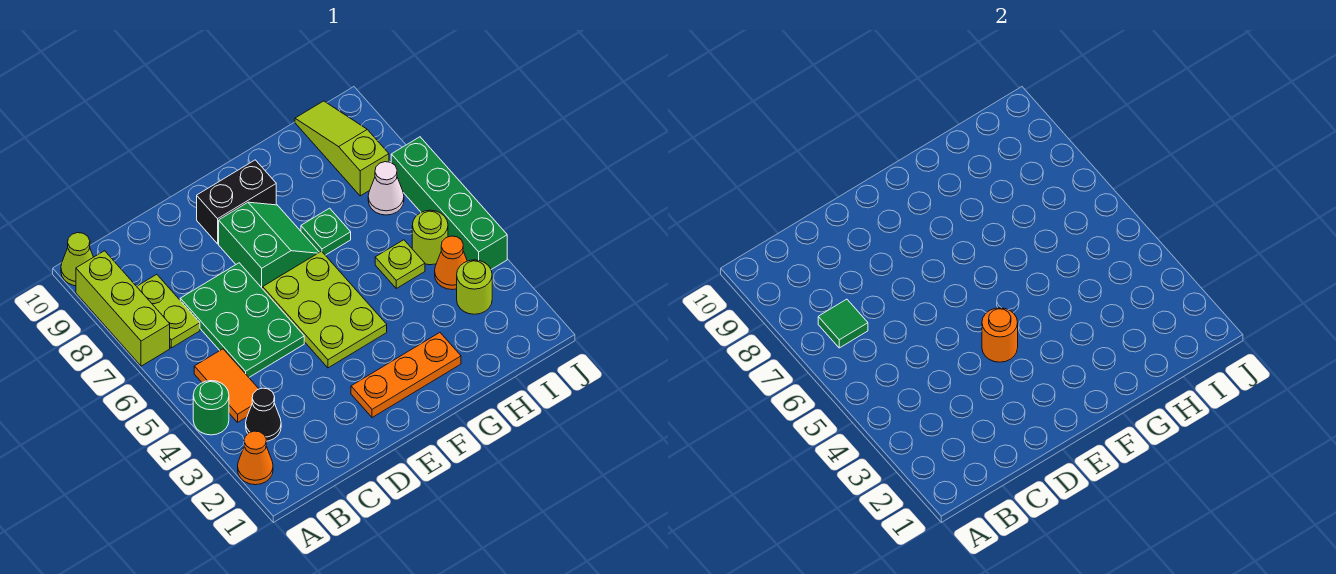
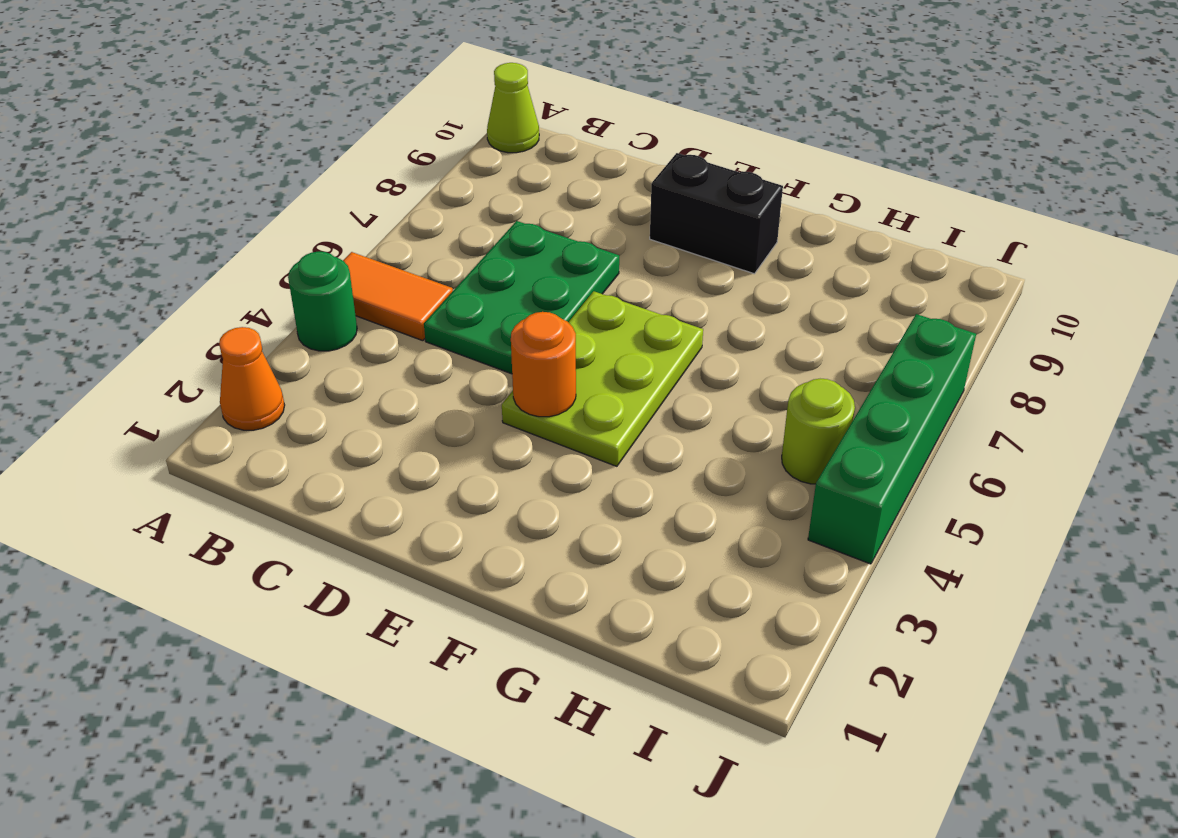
orange 1x2 tile [343,252,453,341] -> orange 1x2 tile turned to [194,349,259,422]
none -> lime 1x3 brick [76,251,170,366]
none -> black 1x1 cone [246,388,281,441]
none -> lime 1x2 plate [137,274,200,348]

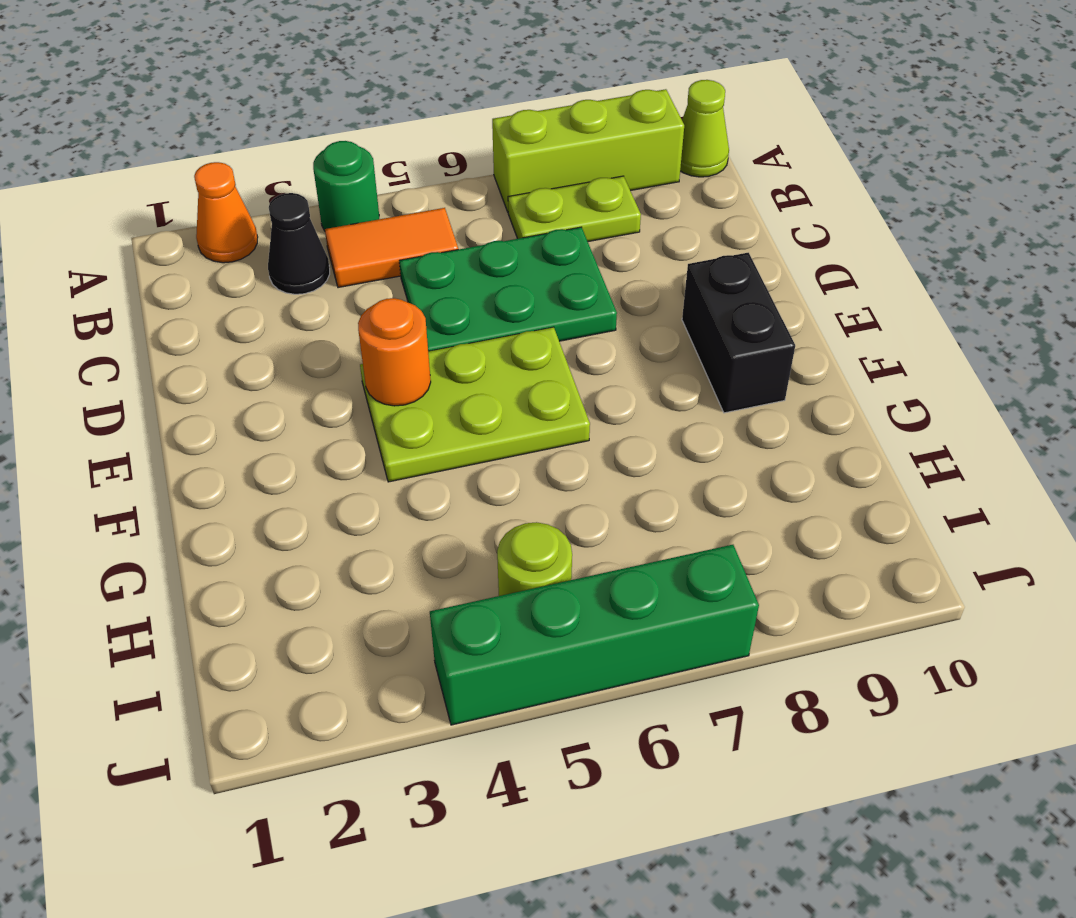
none -> orange 1x3 plate [351,333,461,418]
none -> green 2x2 slope [219,202,319,289]
none -> green 1x1 plate [301,208,351,255]

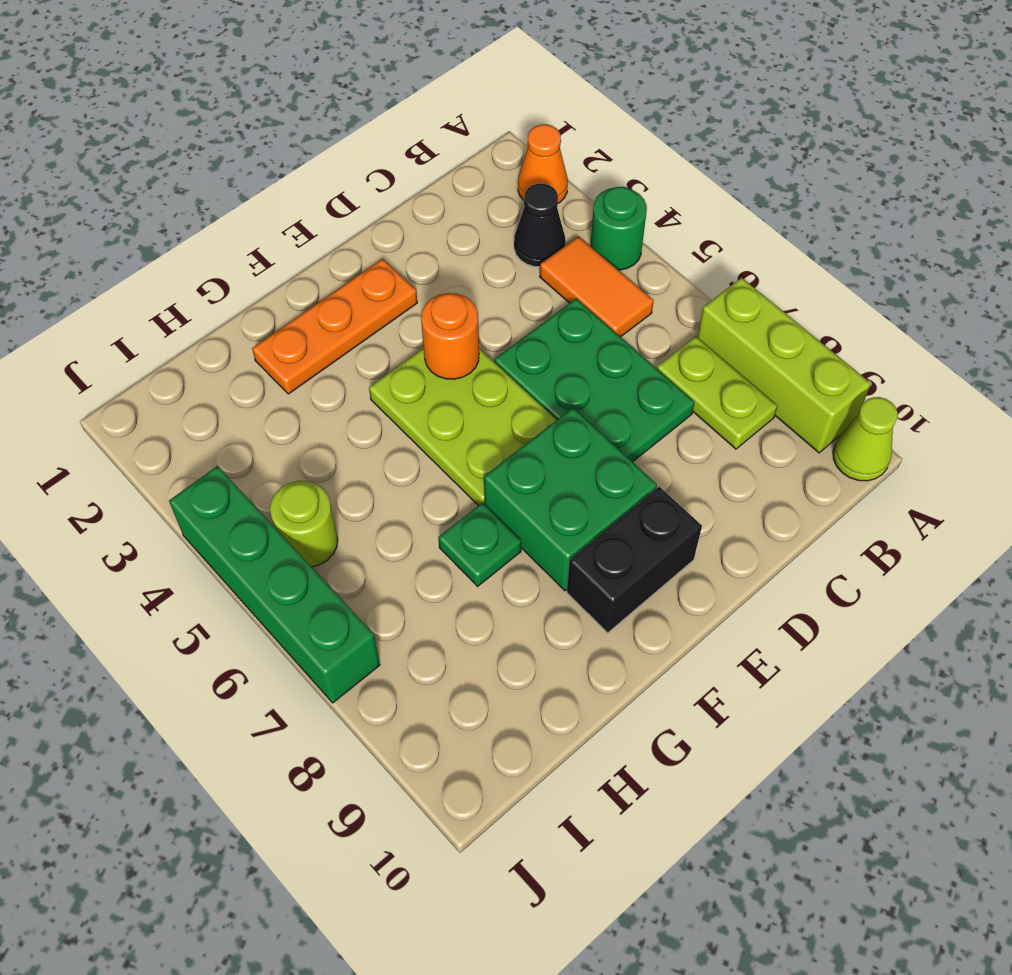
green 2x2 brick [484,408,657,591] -> green 2x2 slope [219,202,319,289]
none -> lime 1x1 plate [375,240,425,288]
none -> lime 1x1 round brick [457,260,492,314]
none -> orange 1x1 cone [435,236,467,290]

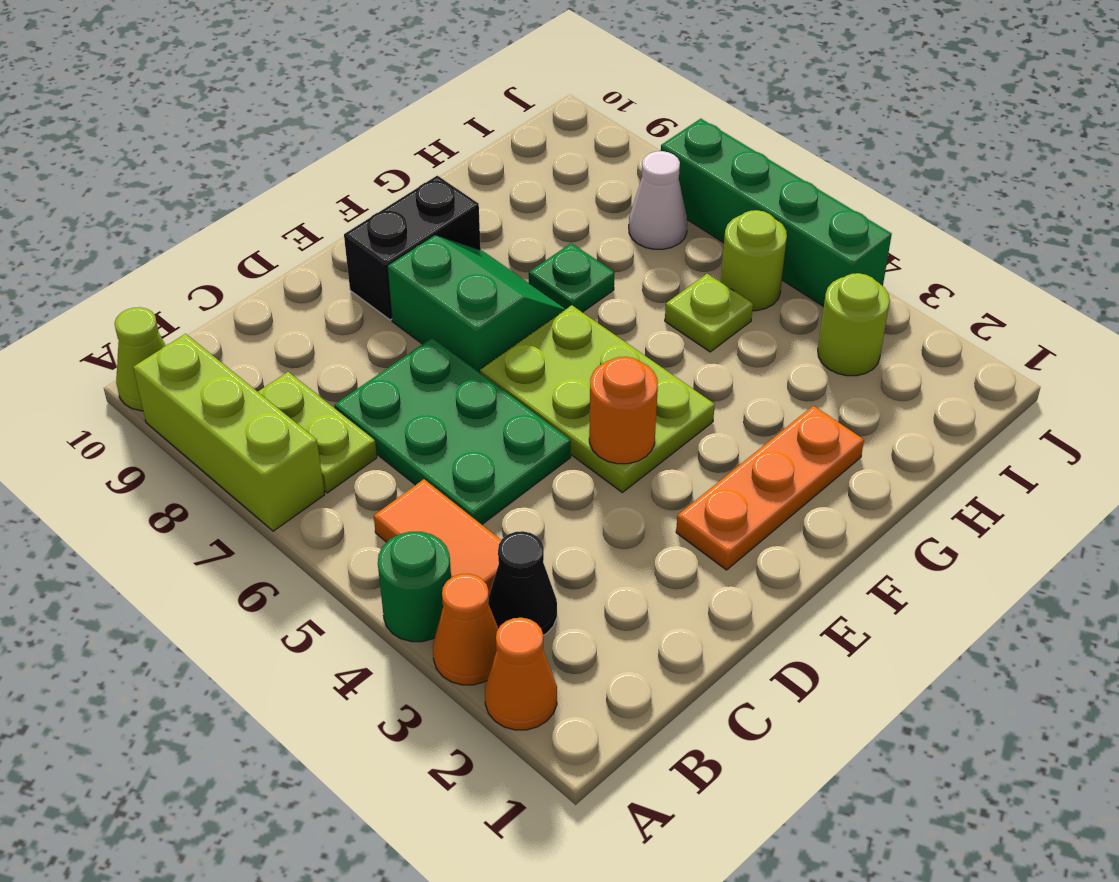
orange 1x1 cone [433,574,498,685] -> orange 1x1 cone moved to [435,236,467,290]
none -> lime 1x3 slope [295,101,389,196]
none -> green 1x1 tile [818,299,868,348]

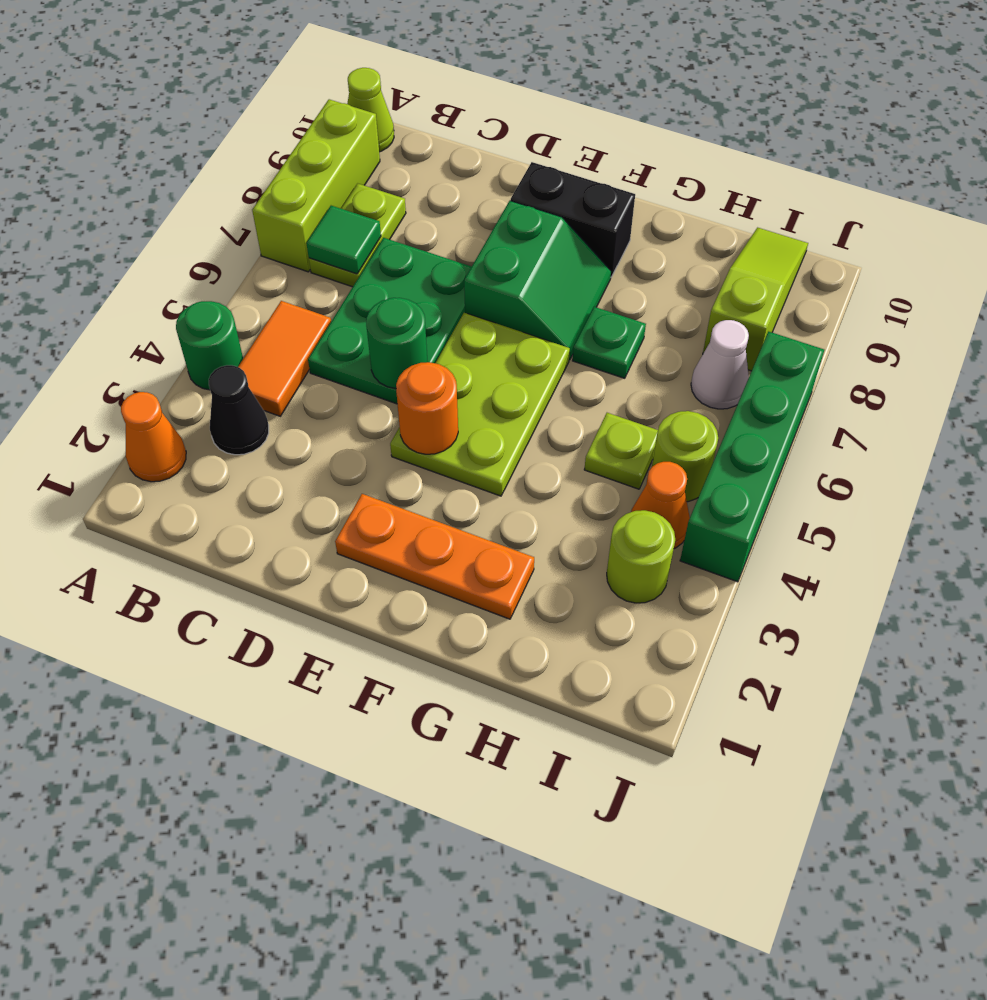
green 1x1 round brick [366,298,428,388] -> none

